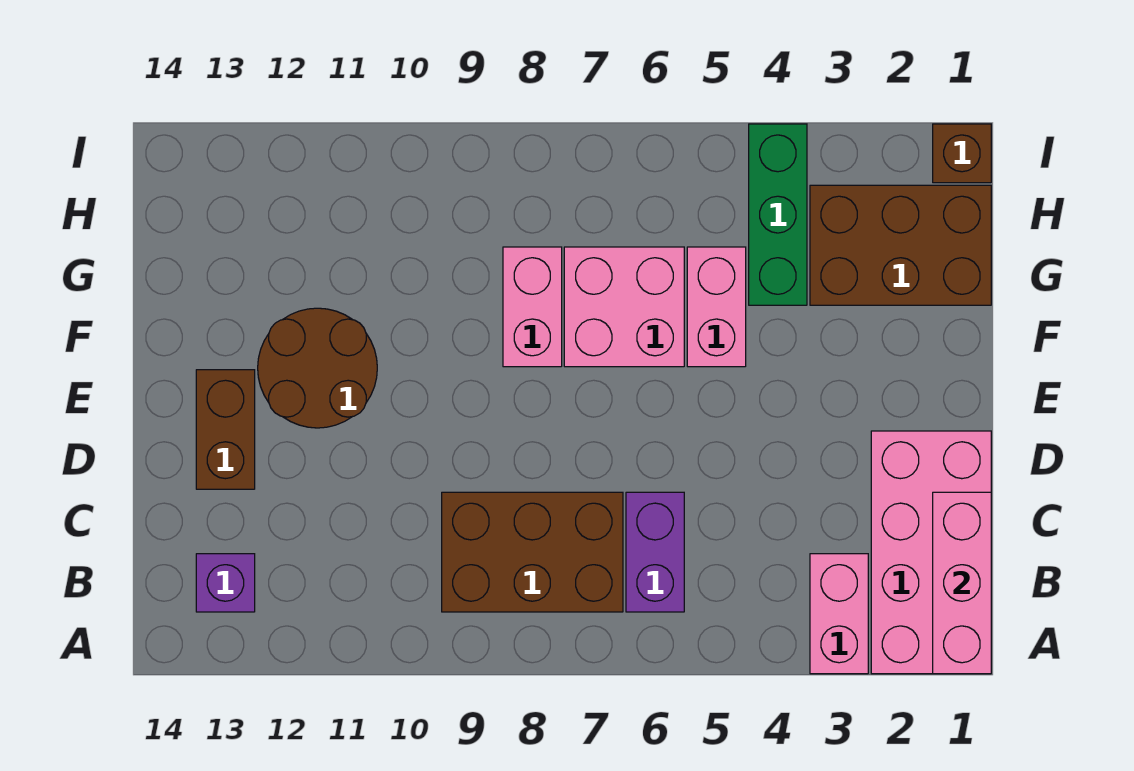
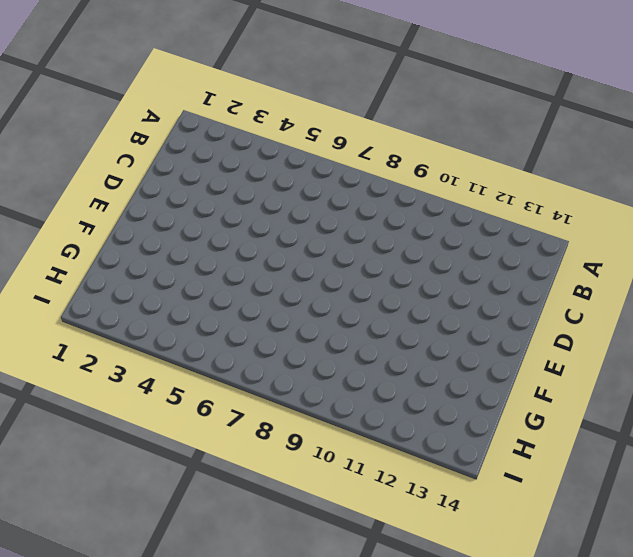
none -> pink 2x4 brick [871,431,991,674]
none -> pink 1x2 brick [810,554,868,674]
none -> purple 1x2 brick [626,492,684,612]

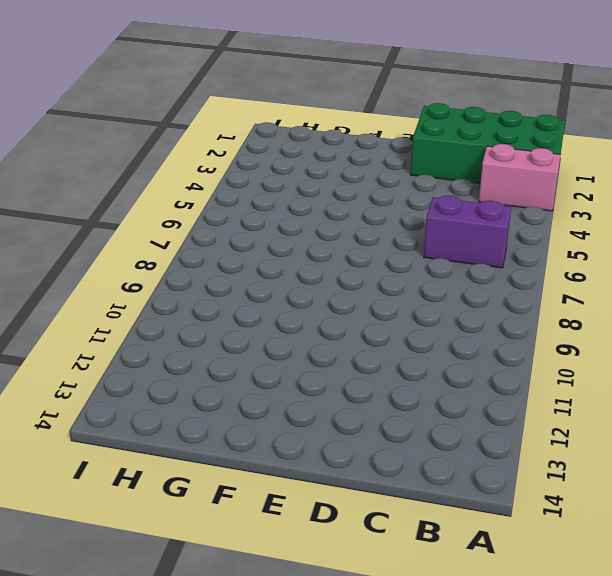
green 2x4 brick [411,103,565,183] -> pink 2x4 brick [871,431,991,674]
none -> brown 2x3 brick [442,492,623,612]
none -> purple 1x1 brick [196,554,255,612]
none -> brown 1x2 brick [196,370,255,489]

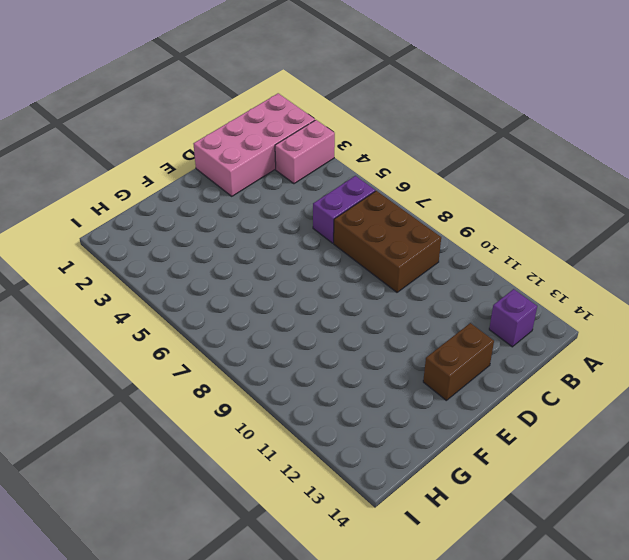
none -> brown 2x2 round brick [258,308,377,428]
none -> pink 1x2 brick [687,247,746,367]
none -> pink 2x2 brick [564,247,684,367]

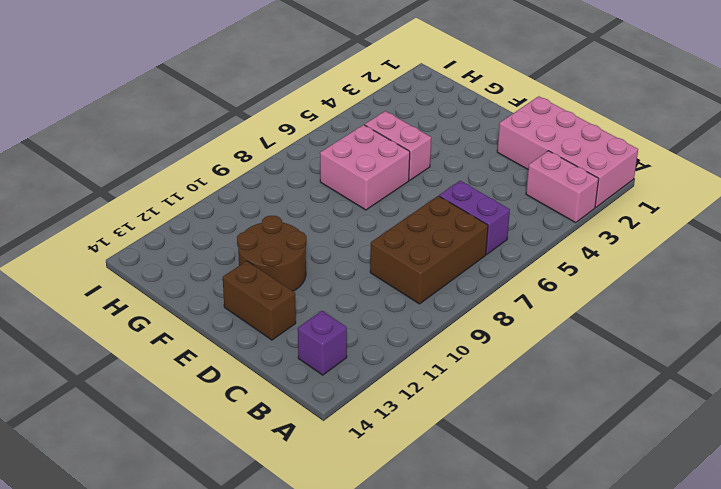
none -> pink 1x2 brick [503,247,562,367]
none -> brown 2x3 brick [810,185,991,305]
none -> green 1x3 brick [749,124,807,305]

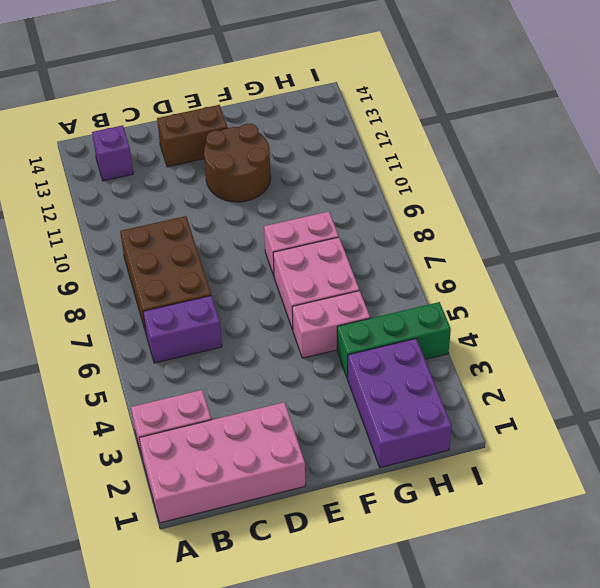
purple 2x3 brick [347,339,452,468] -> brown 2x3 brick [810,185,991,305]
none -> brown 1x1 brick [933,124,991,183]
none -> pink 1x3 brick [933,492,991,674]

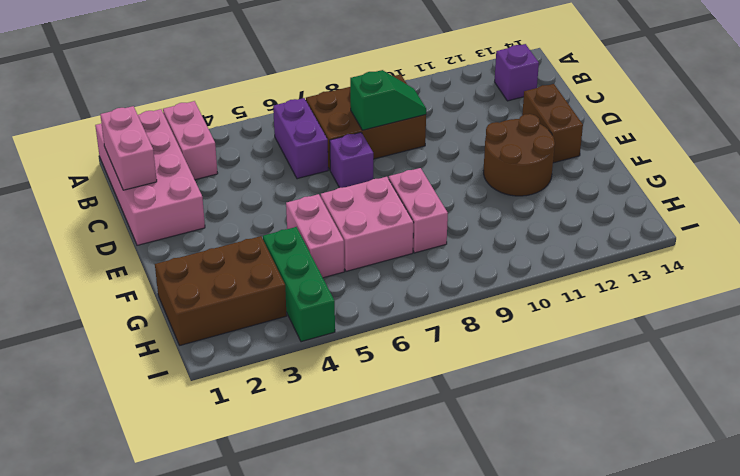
pink 1x2 brick [100,106,157,190] -> pink 1x3 brick [933,492,991,674]
green 1x2 slope [350,70,426,130] -> none
purple 1x1 brick [330,132,373,188] -> none
none -> brown 1x1 brick [933,124,991,183]

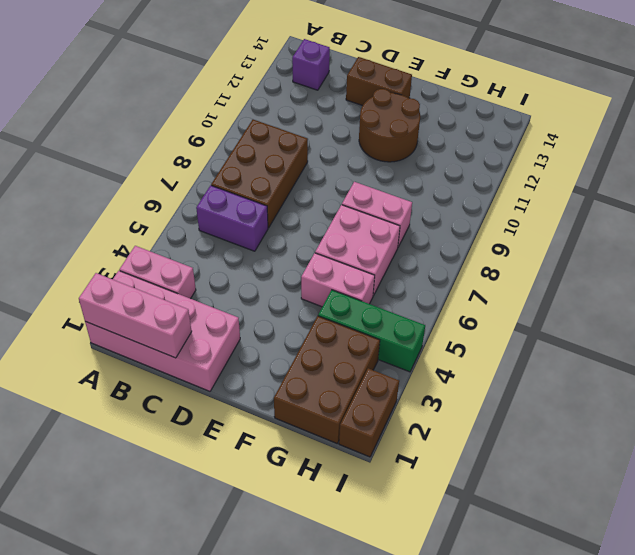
brown 1x2 brick [339,368,399,457] -> brown 1x1 brick [933,124,991,183]

